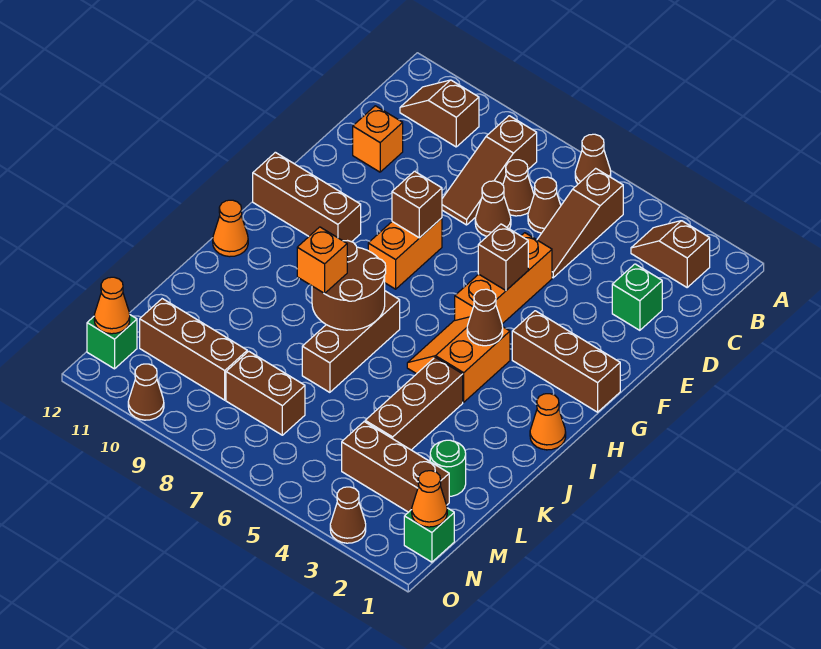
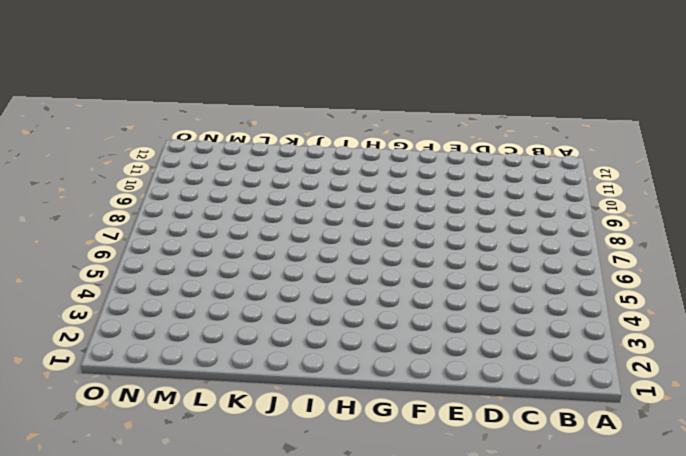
none -> brown 1x1 cone [575,134,611,184]
none -> brown 1x2 slope [631,221,710,287]
none -> brown 1x3 slope [537,168,623,278]
none -> brown 1x3 slope [442,116,537,225]

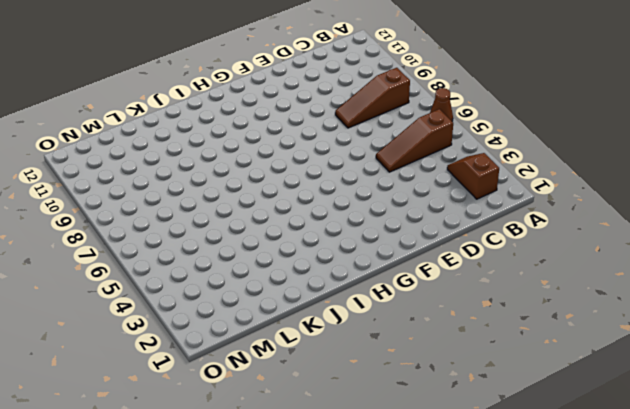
none -> brown 1x2 slope [400,80,479,147]
none -> brown 1x1 cone [528,177,561,233]
none -> brown 1x1 cone [503,160,534,216]
none -> green 1x1 brick [612,264,662,330]

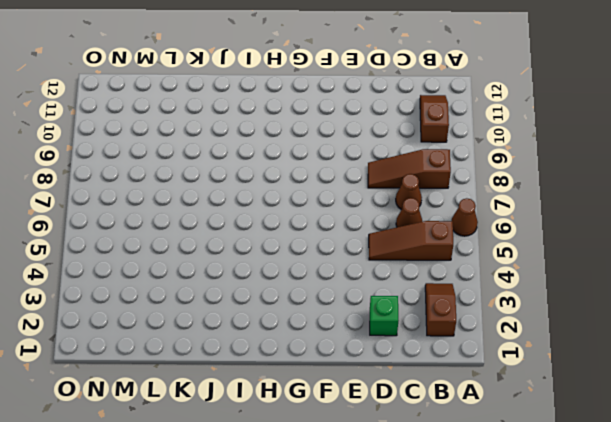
none -> brown 1x1 cone [475,181,511,236]
none -> orange 1x1 brick [353,106,403,172]
none -> orange 1x3 brick [455,233,552,324]
none -> orange 1x2 brick [368,218,442,289]

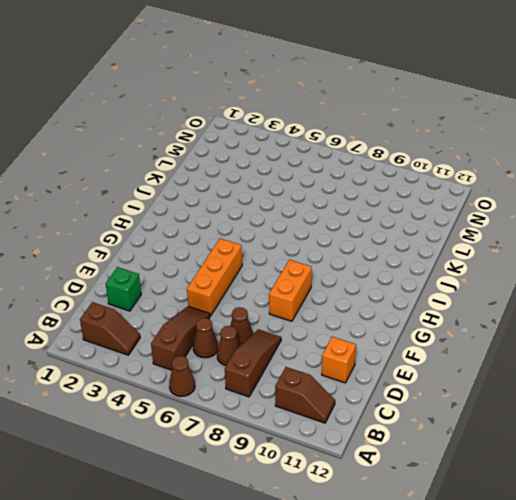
none -> brown 1x3 brick [512,311,620,412]
none -> brown 1x3 brick [253,152,361,242]
none -> orange 2x2 slope [407,317,510,402]
none -> orange 1x1 cone [530,394,566,450]

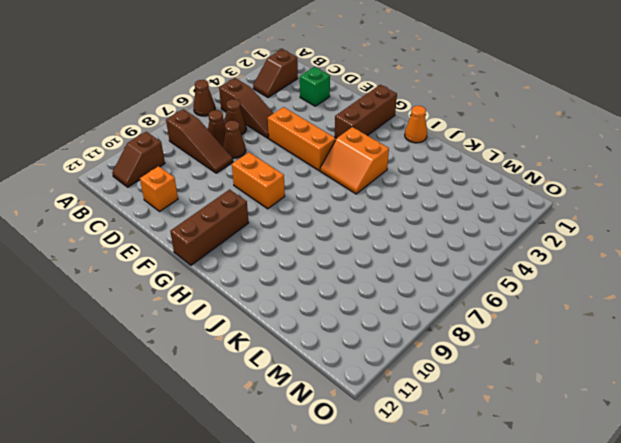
none -> brown 1x3 brick [302,291,400,392]
none -> orange 1x1 cone [213,200,248,257]
none -> brown 1x3 brick [365,357,463,450]
none -> green 1x1 round brick [430,440,466,496]

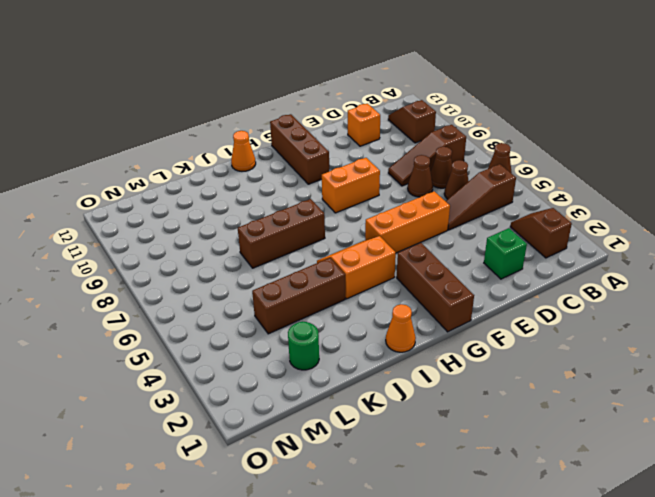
none -> brown 1x3 brick [342,422,449,512]
none -> brown 1x2 brick [226,351,305,435]
none -> brown 1x3 brick [140,299,247,400]
none -> green 1x1 brick [404,508,454,562]

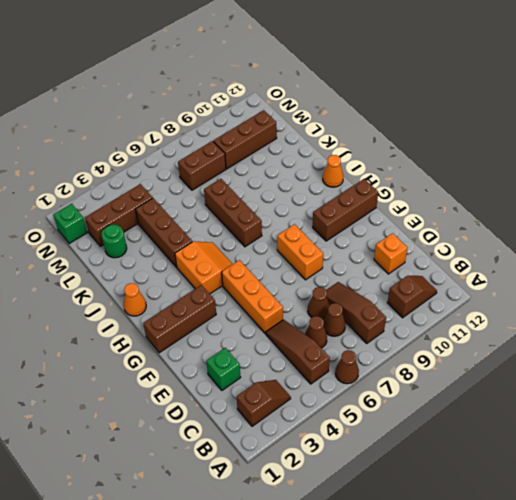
none -> green 1x1 brick [87,315,137,369]
none -> brown 1x1 cone [330,487,366,543]
none -> brown 1x1 cone [128,364,164,420]
none -> brown 1x1 brick [478,224,528,290]

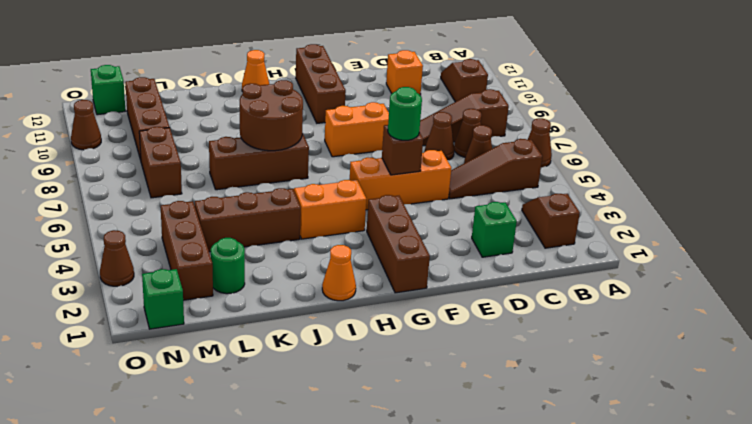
green 1x1 round brick [388,87,422,140] -> none
none -> brown 1x1 brick [392,171,442,238]
none -> brown 1x1 cone [467,289,503,346]
none -> orange 1x1 cone [412,471,447,527]
none -> orange 1x1 cone [94,277,130,334]

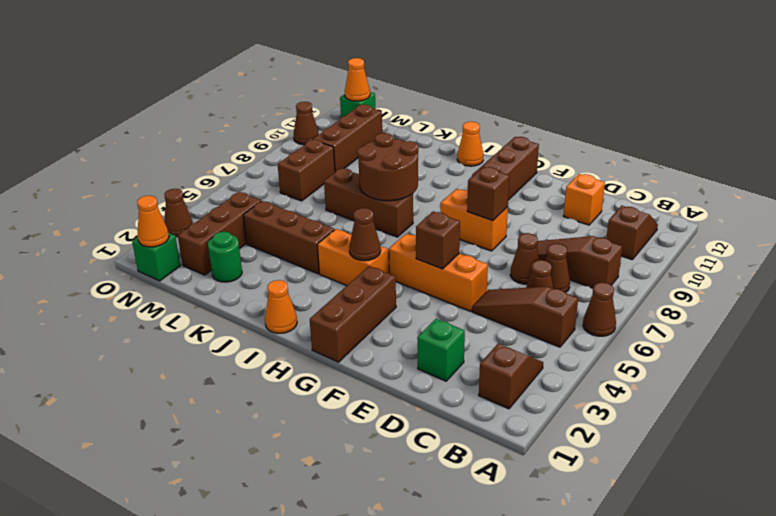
none -> orange 1x1 brick [297,227,347,294]

